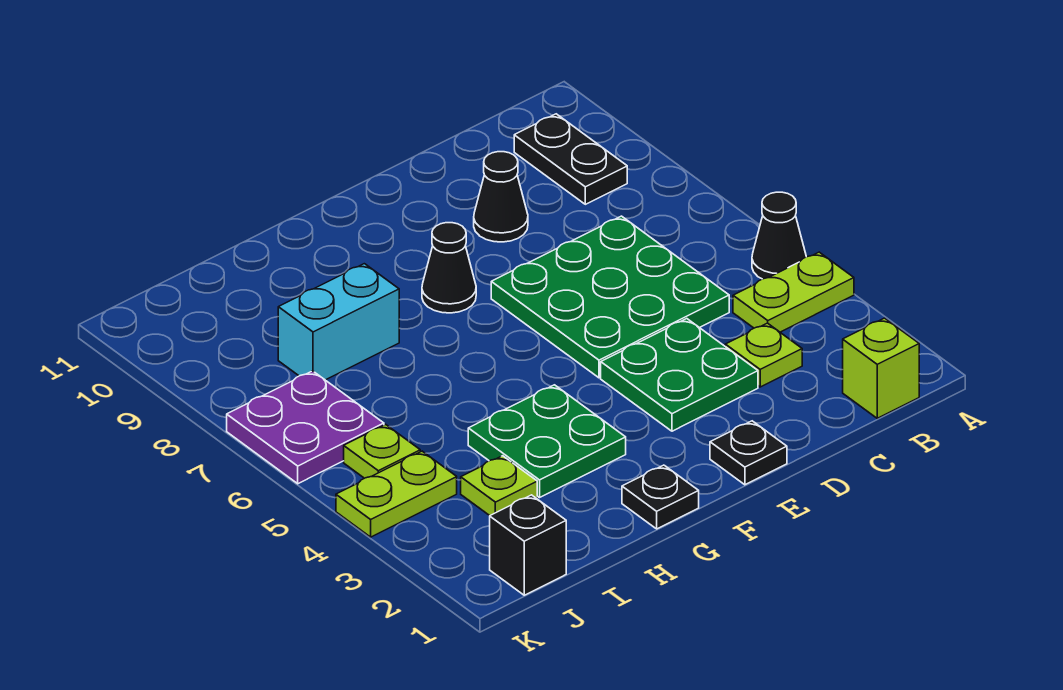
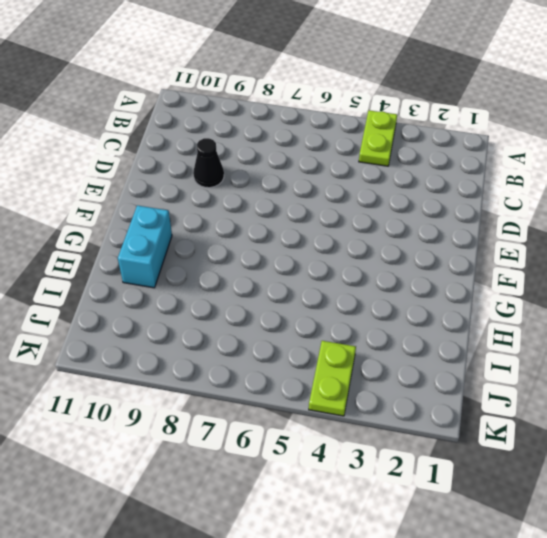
cyan 1x2 brick [118,205,172,288] -> cyan 1x2 brick moved to [278,264,399,380]
none -> black 1x1 cone [752,192,806,279]
none -> lime 1x1 brick [843,318,919,418]
none -> black 1x2 plate [514,114,627,204]

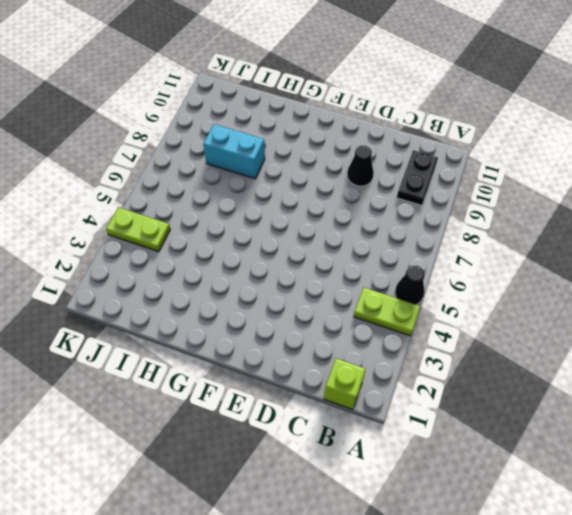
none -> lime 1x1 plate [725,323,802,387]
none -> green 3x3 plate [491,216,729,378]
none -> green 2x2 plate [601,319,758,431]

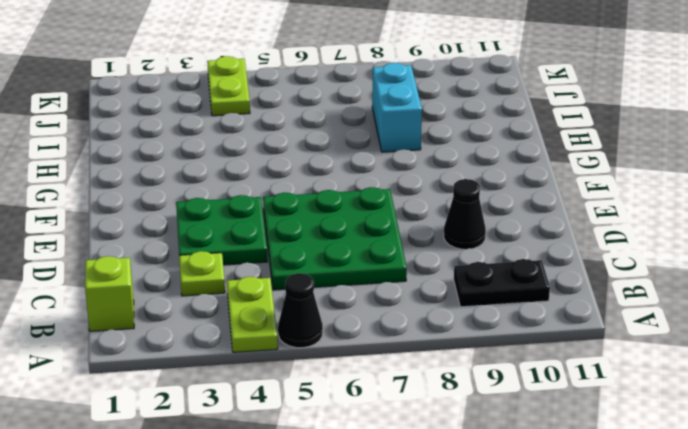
none -> black 1x1 plate [710,421,787,485]
none -> black 1x1 cone [422,223,476,313]
none -> black 1x1 plate [622,465,699,529]

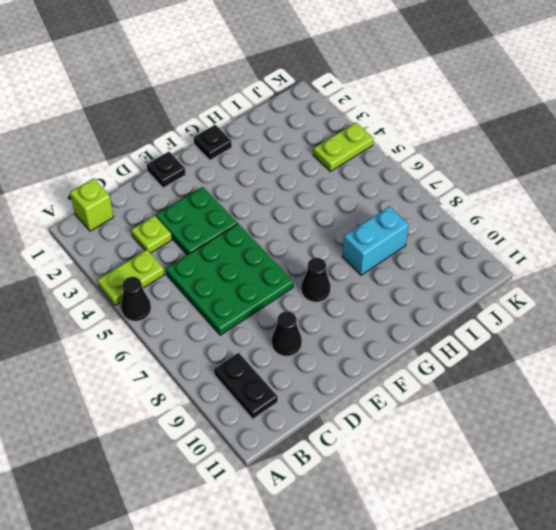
none -> green 2x2 plate [468,385,626,498]
none -> lime 1x1 plate [461,456,537,516]
none -> black 1x1 brick [490,495,566,595]

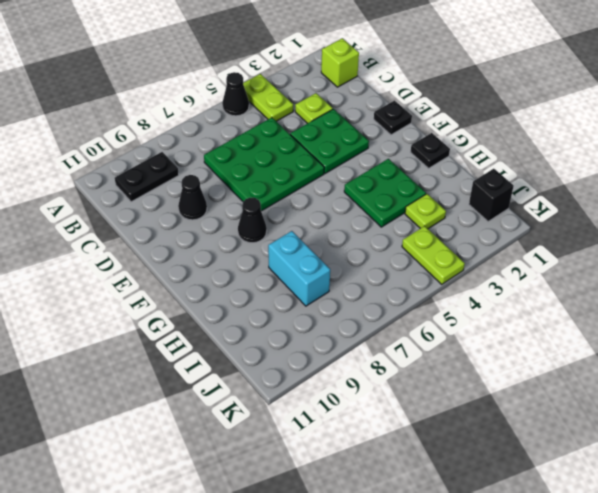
none -> lime 1x1 plate [344,424,420,478]
none -> purple 2x2 plate [227,371,384,484]

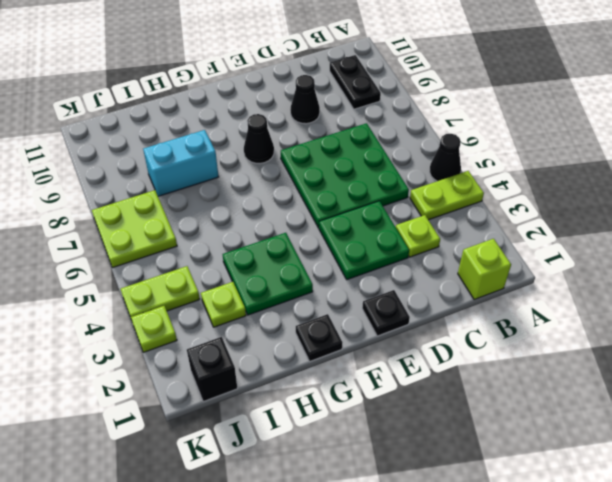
lime 2x2 plate [92,190,177,268] -> purple 2x2 plate [227,371,384,484]
lime 1x1 plate [131,306,177,352] -> lime 1x1 plate moved to [344,424,420,478]

